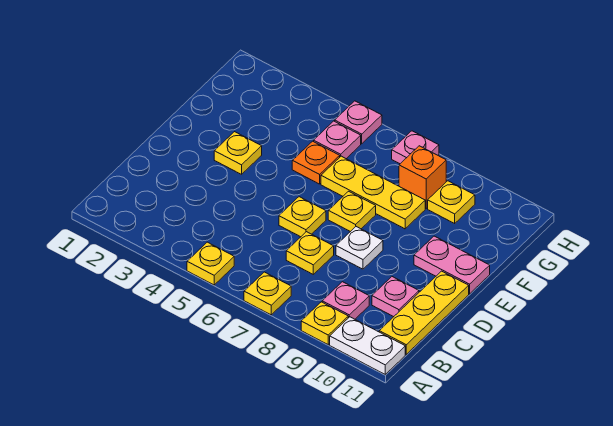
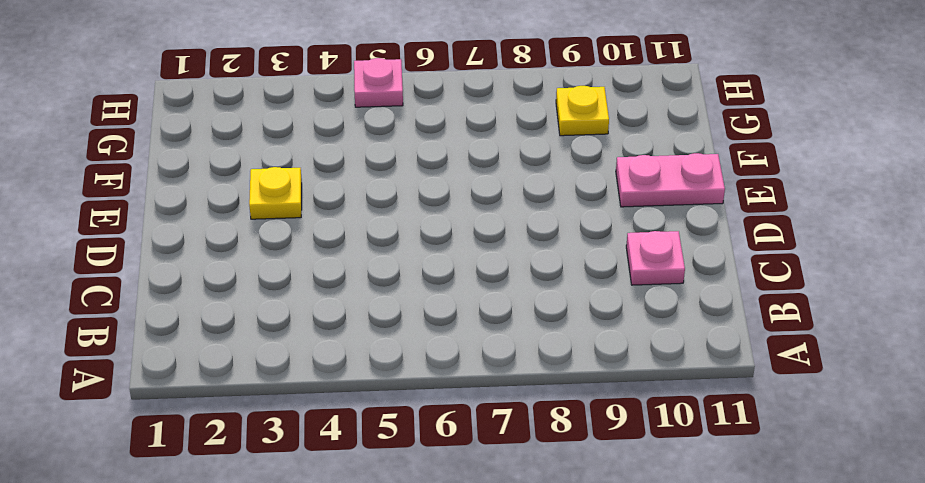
none -> yellow 1x1 plate [187,242,234,285]
none -> yellow 1x1 plate [244,272,291,315]
none -> yellow 1x1 plate [301,302,348,345]

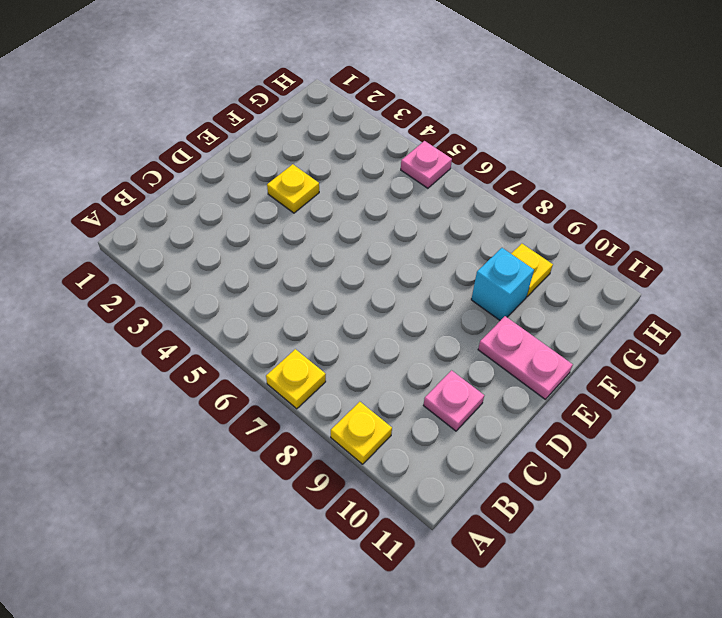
cyan 1x1 brick [471,248,534,320] -> none
none -> yellow 1x1 plate [187,242,234,285]
none -> white 1x2 plate [330,317,405,374]
none -> pink 1x1 plate [322,282,369,319]

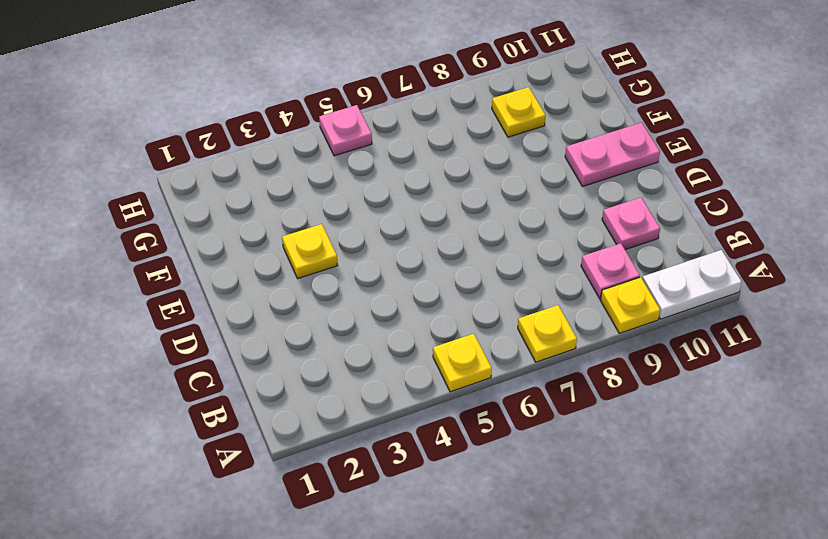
none -> yellow 1x3 plate [379,271,469,354]
none -> yellow 1x1 plate [286,232,334,274]
none -> yellow 1x1 plate [279,197,326,237]

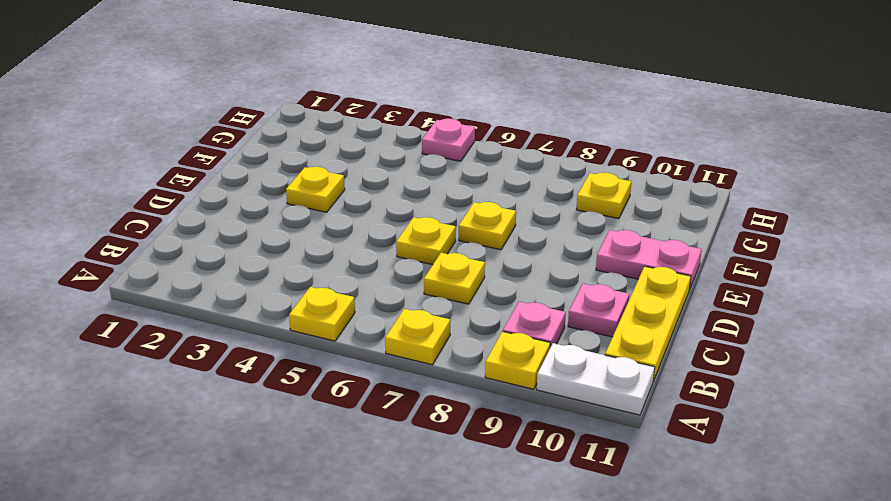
none -> white 1x1 plate [336,227,383,269]
none -> orange 1x1 plate [292,141,340,184]
none -> yellow 1x3 plate [321,156,425,229]

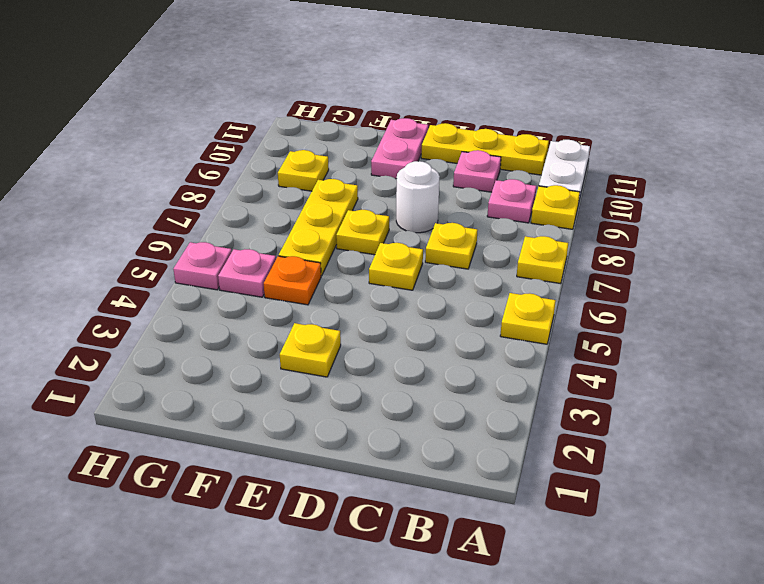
white 1x1 round brick [396,161,440,233] -> white 1x1 plate [336,227,383,269]
none -> orange 1x1 brick [399,146,446,208]
none -> pink 1x1 plate [392,131,439,164]

